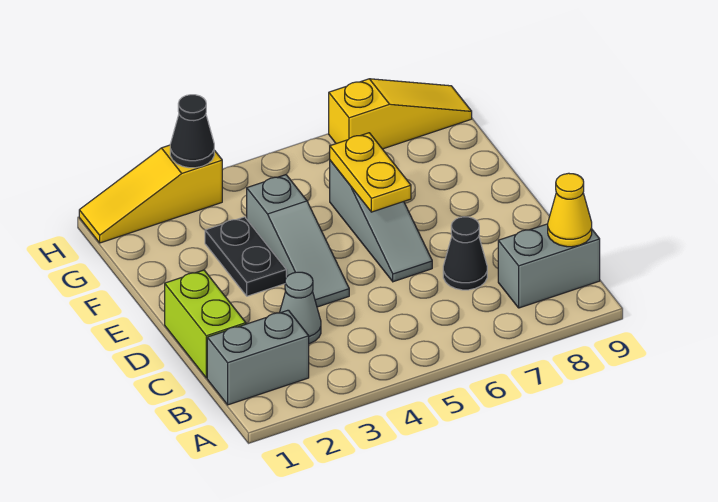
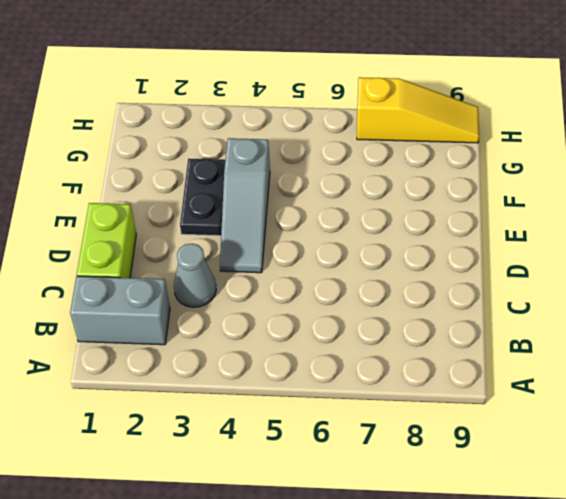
none -> grey 1x2 brick [498,224,600,308]
none -> black 1x1 cone [443,217,487,290]
none -> grey 1x3 slope [330,161,432,282]

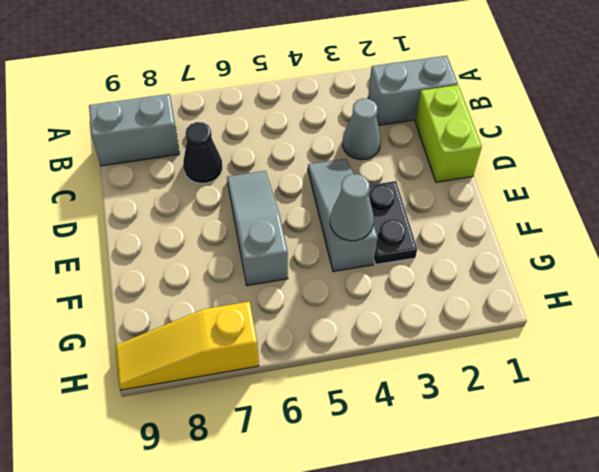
grey 1x1 cone [330,174,374,241] -> none
none -> yellow 1x3 slope [79,145,222,243]
none -> yellow 1x1 cone [548,173,592,247]
none -> yellow 1x2 plate [330,133,411,212]

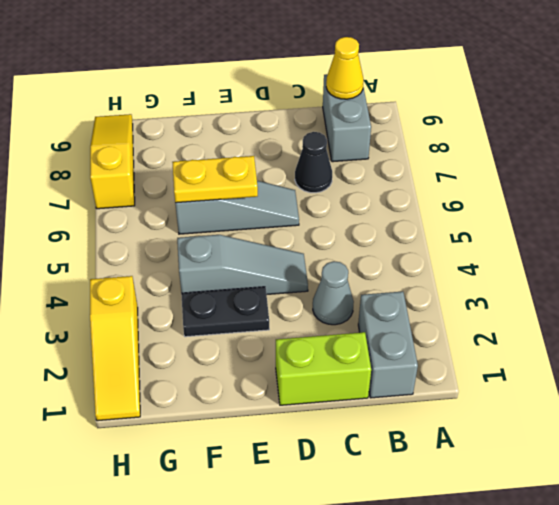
none -> black 1x1 cone [170,95,214,168]

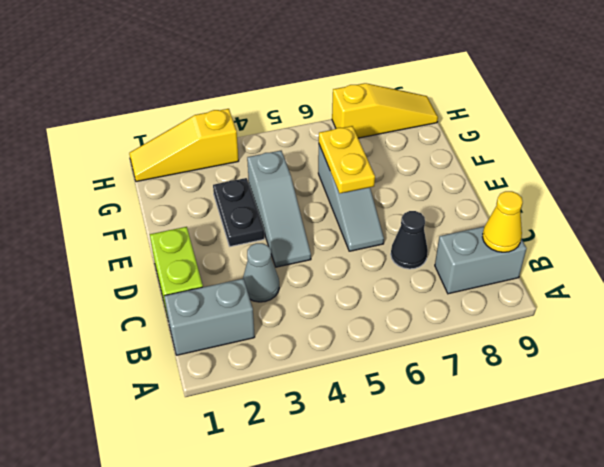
none -> black 1x1 cone [170,95,214,168]

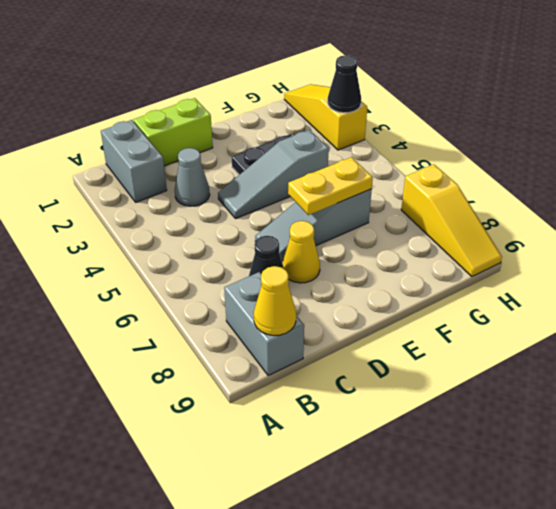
yellow 1x1 cone [282,221,320,283] -> none

